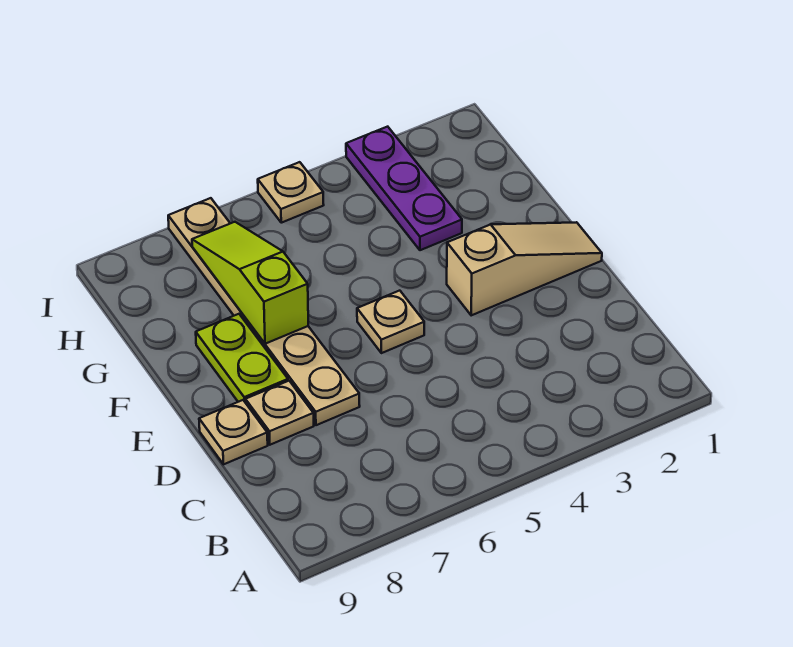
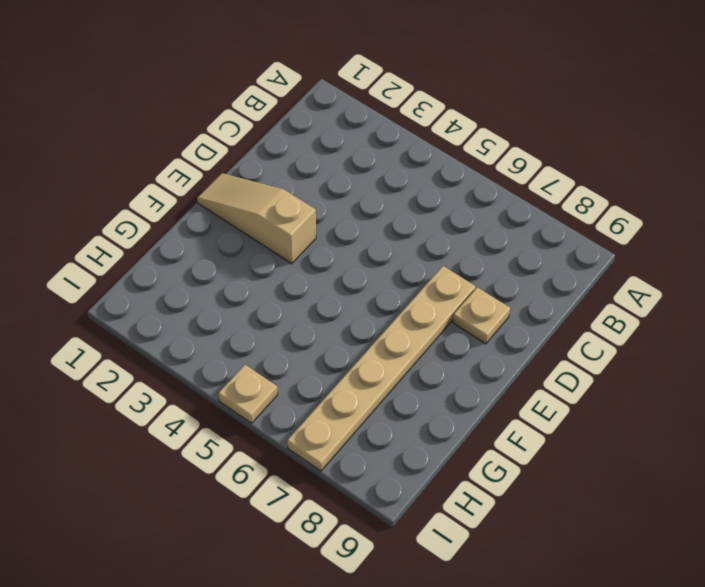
none -> tan 1x1 plate [199,400,268,464]
none -> tan 1x1 plate [357,291,424,353]

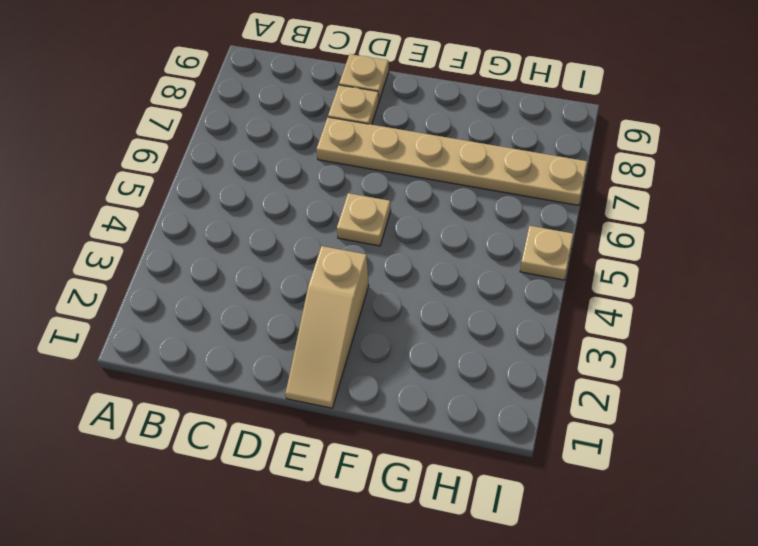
none -> lime 1x2 plate [196,314,288,403]
none -> purple 1x3 plate [346,127,462,250]

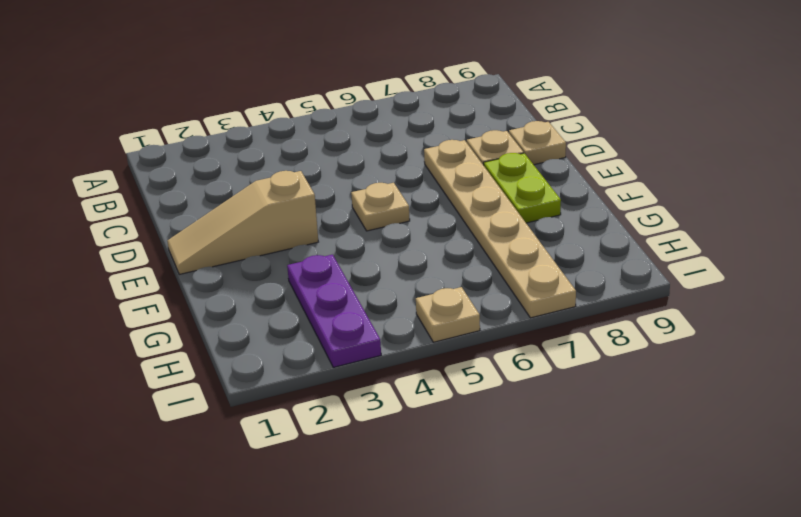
none -> lime 1x3 slope [192,222,308,344]

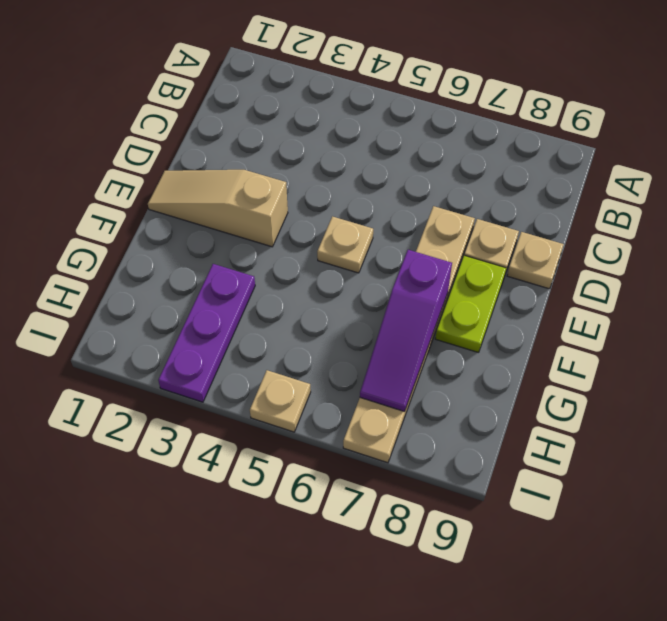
purple 1x3 slope [360,250,452,412] -> lime 1x3 slope [192,222,308,344]

